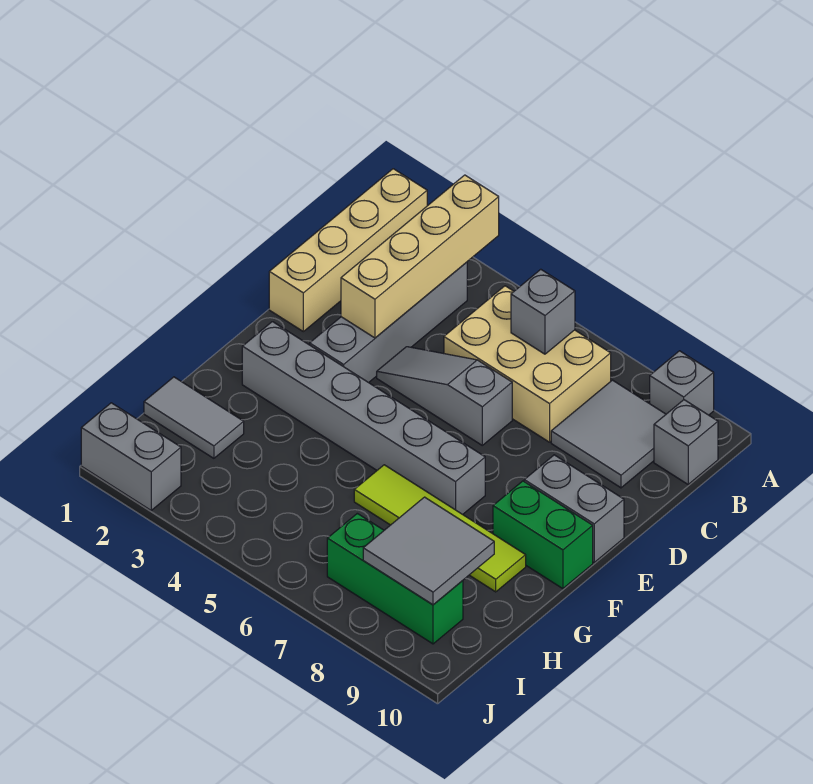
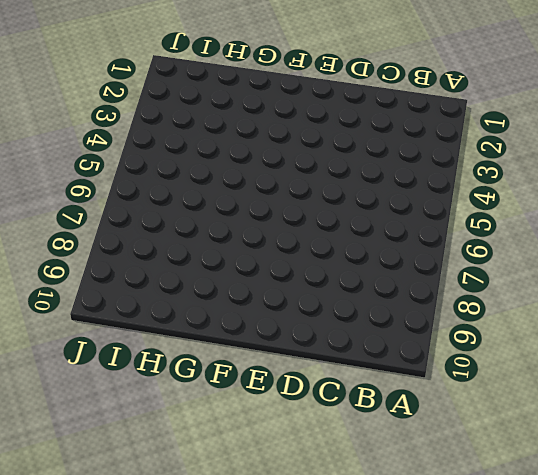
none -> tan 1x4 brick [269,169,427,331]
none -> grey 1x1 brick [650,351,714,415]
none -> grey 1x4 brick [310,262,467,383]

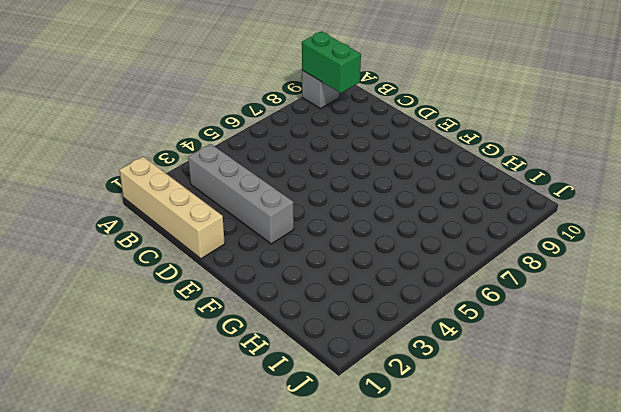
green 1x2 brick [302,32,361,93] -> green 1x2 brick turned to [493,481,593,589]
none -> tan 2x3 brick [444,286,611,442]
none -> grey 2x2 tile [551,380,666,488]
none -> grey 1x1 brick [654,400,718,484]

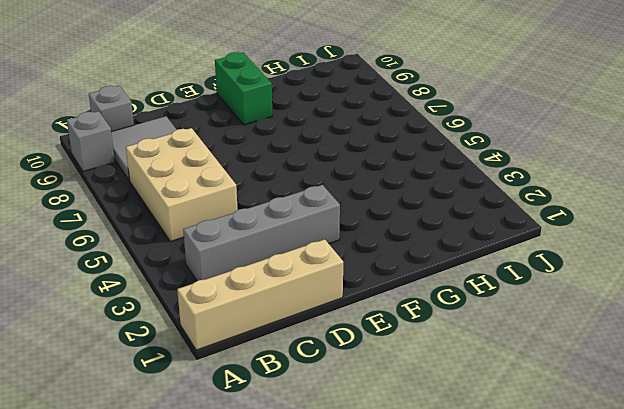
none -> grey 1x3 slope [377,347,512,445]
none -> grey 1x2 brick [524,455,624,562]
none -> grey 1x6 brick [242,322,485,514]

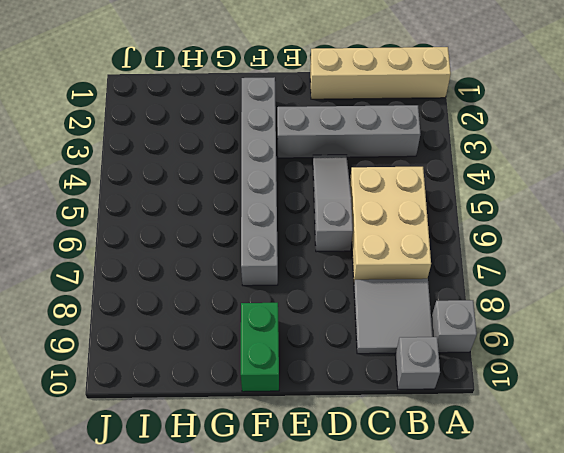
none -> grey 1x2 brick [524,455,624,562]
none -> lime 1x4 tile [354,465,526,592]
none -> grey 1x2 tile [144,377,244,458]

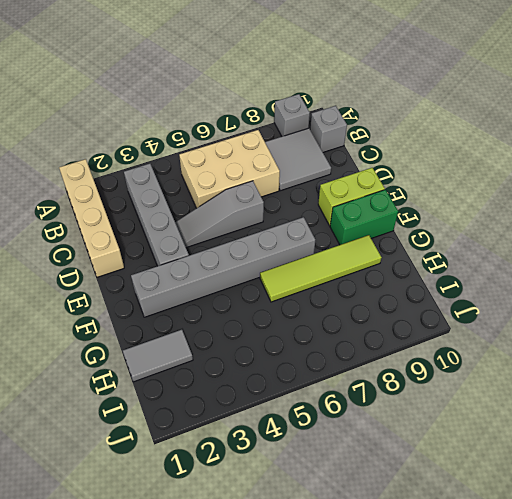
lime 1x2 brick [318,168,385,226] -> grey 1x2 brick [524,455,624,562]
none -> green 1x3 brick [327,513,463,644]
none -> grey 1x2 brick [81,403,181,510]
none -> tan 1x4 brick [341,175,499,338]

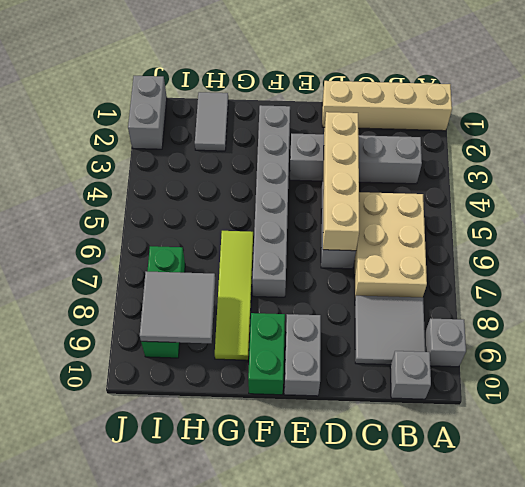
tan 1x4 brick [323,112,359,251] -> tan 1x4 brick turned to [341,175,499,338]
none -> grey 1x1 brick [511,269,575,354]

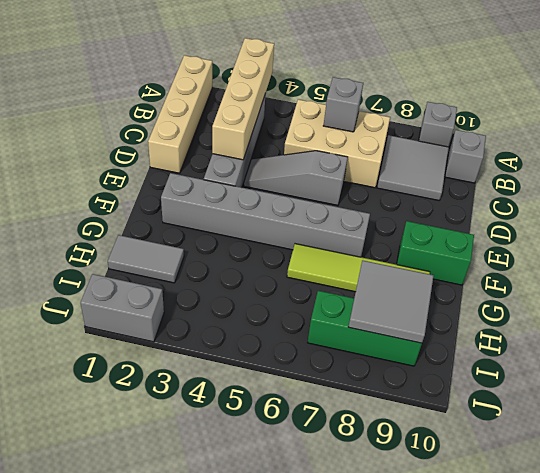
none -> grey 1x2 brick [524,455,624,562]

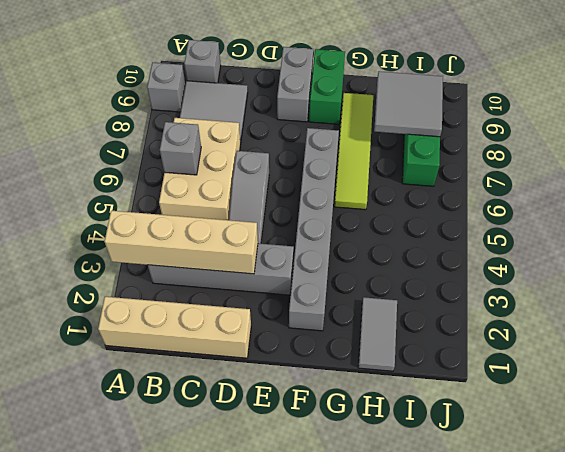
none -> grey 1x2 brick [81,403,181,510]

